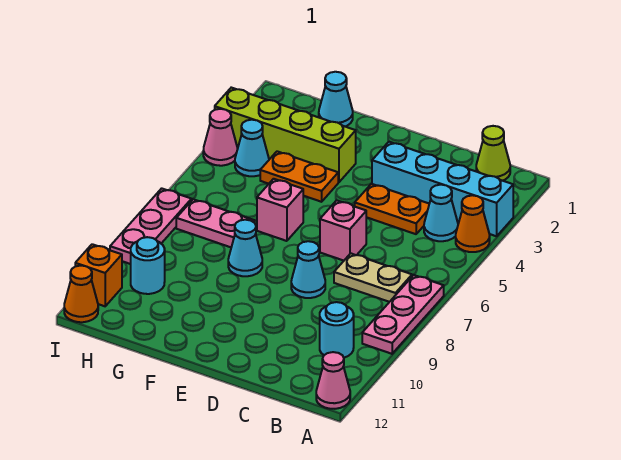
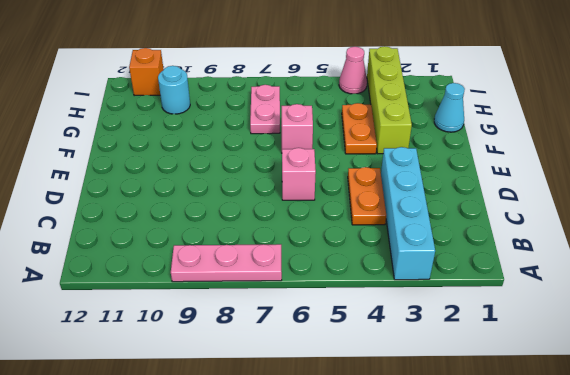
none -> orange 1x1 cone [456,195,490,252]
none -> pink 1x1 cone [316,352,350,409]
none -> lime 1x1 cone [476,126,510,181]

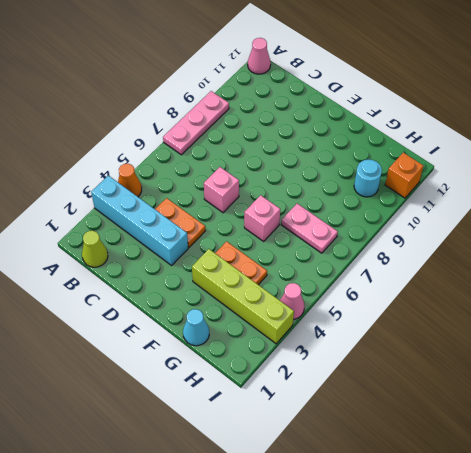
none -> cyan 1x1 cone [424,185,458,241]
none -> tan 1x2 plate [334,253,412,302]
none -> cyan 1x1 round brick [320,302,354,358]

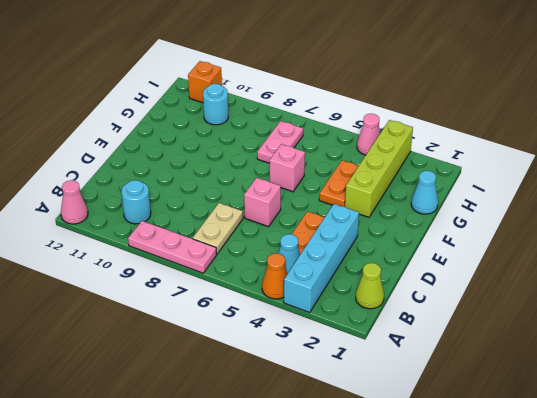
none -> cyan 1x1 cone [291,241,325,298]
none -> cyan 1x1 cone [228,220,262,276]
none -> cyan 1x1 cone [235,120,269,176]

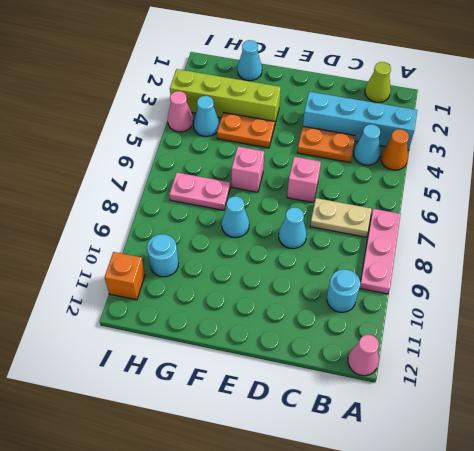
none -> pink 1x3 plate [110,188,192,264]
none -> orange 1x1 cone [64,266,98,322]

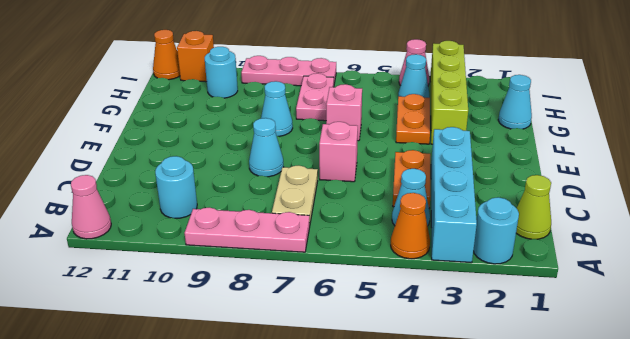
cyan 1x1 round brick [473,197,519,264] -> none

